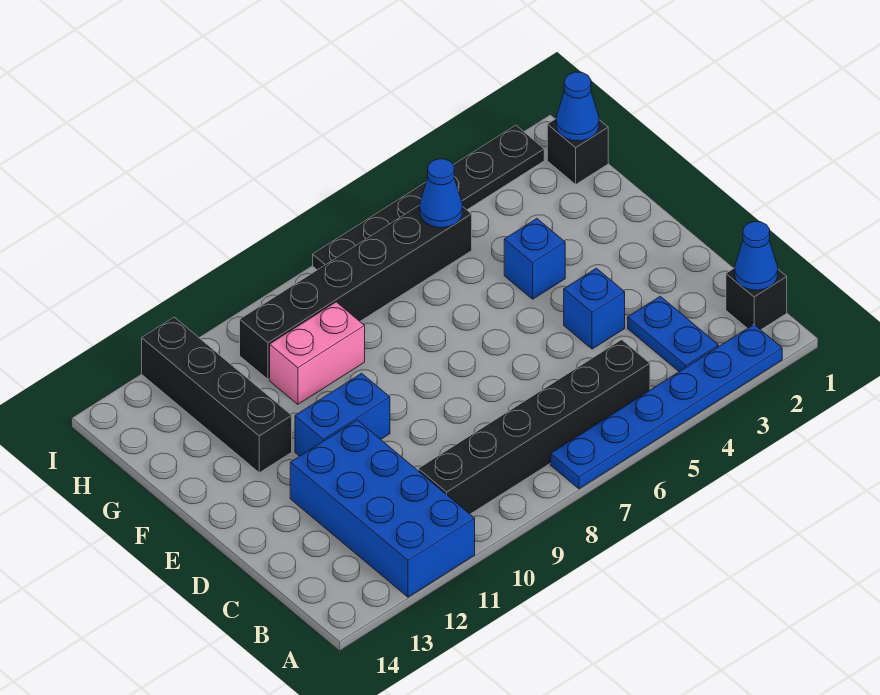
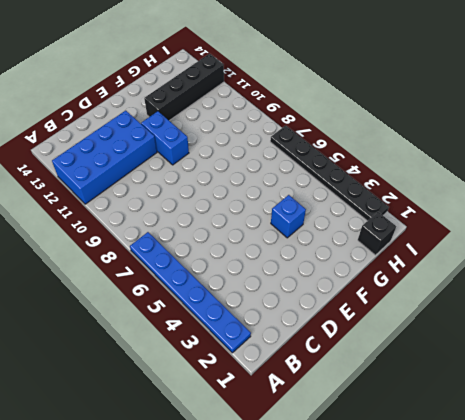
none -> black 1x1 brick [726,268,787,330]
none -> blue 1x2 plate [628,296,718,371]
none -> black 1x6 brick [418,340,650,514]

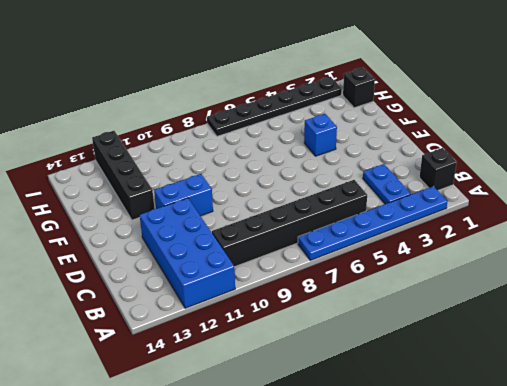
none -> blue 1x1 brick [564,268,625,349]
none -> pink 1x2 brick [270,302,365,404]
none -> black 1x6 brick [240,205,472,380]

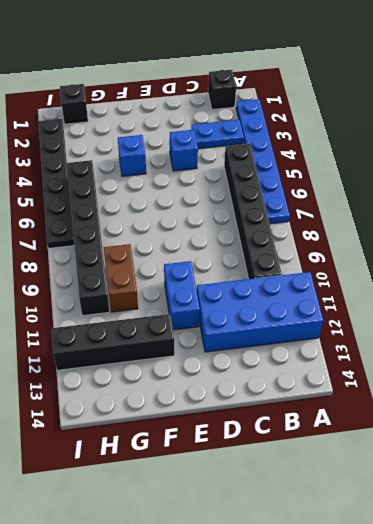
brown 1x2 brick [104,244,138,312] -> pink 1x2 brick [270,302,365,404]
none -> blue 1x1 cone [735,222,778,290]
none -> blue 1x1 cone [556,72,599,141]
none -> blue 1x1 cone [420,159,463,228]

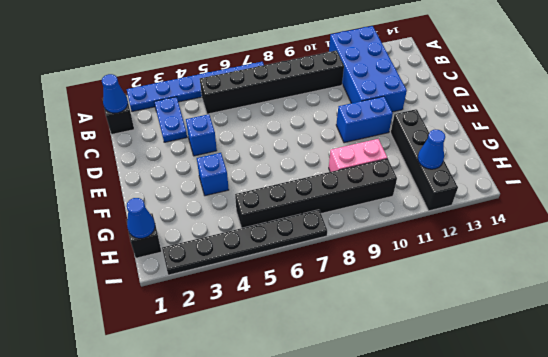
blue 1x1 cone [418,130,445,169] -> blue 1x1 cone moved to [420,159,463,228]

